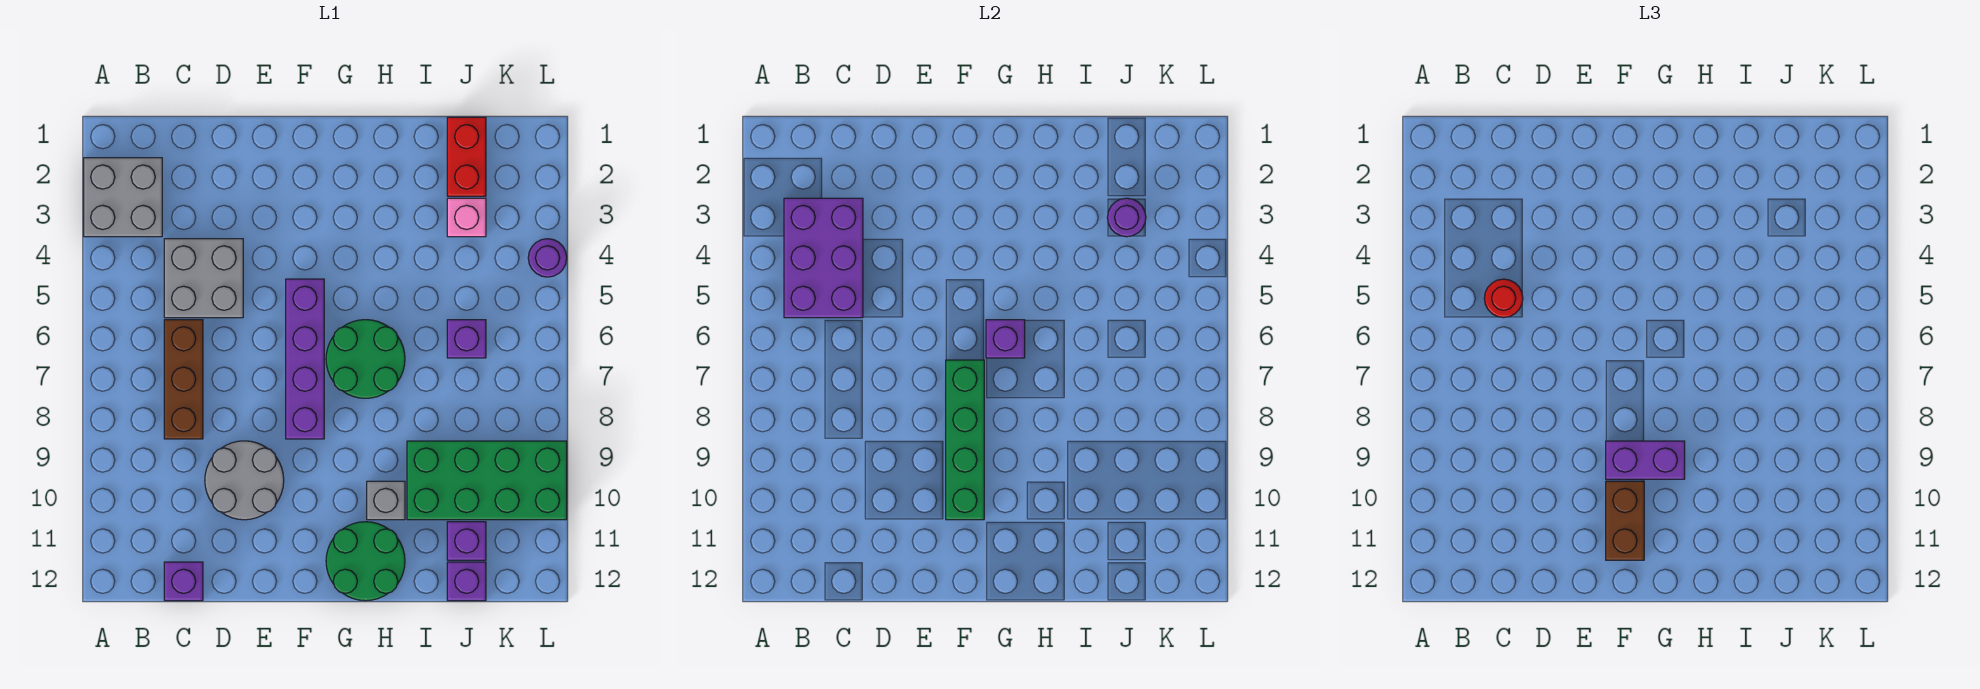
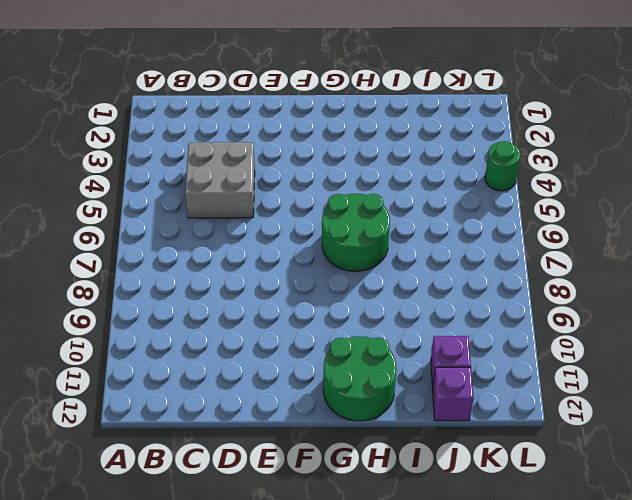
green 1x1 round brick [485,141,520,191] -> purple 1x1 round brick [528,239,567,277]
none -> grey 2x2 brick [84,158,162,237]
none -> brown 1x3 brick [164,320,203,439]
none -> purple 1x1 brick [164,562,203,601]

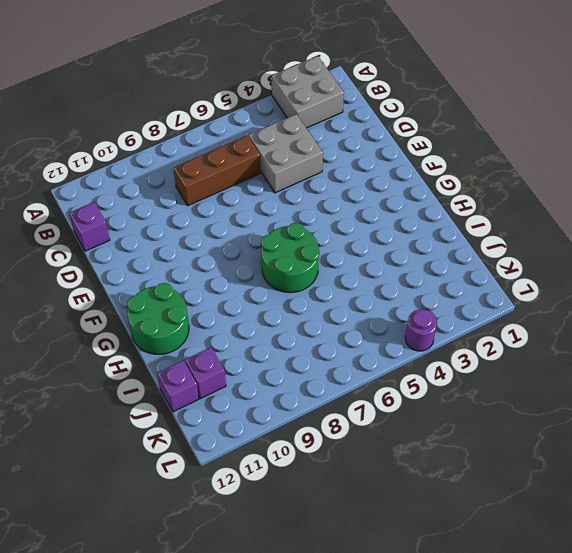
none -> grey 2x2 round brick [205,441,284,520]
none -> purple 1x4 brick [286,279,324,439]
none -> grey 1x1 brick [367,481,405,520]

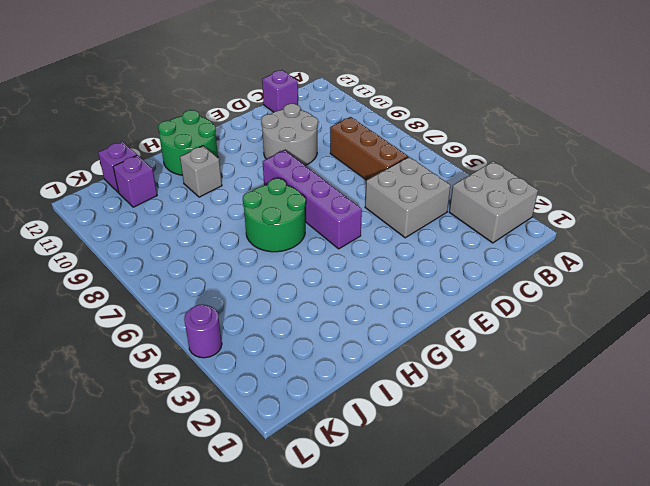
none -> green 2x4 brick [407,441,567,520]
none -> red 1x2 brick [447,117,486,196]
none -> pink 1x1 brick [447,198,486,237]

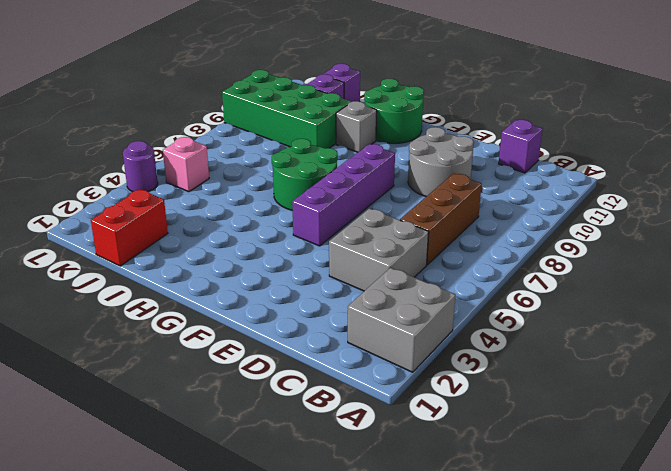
pink 1x1 brick [163,137,209,192] -> pink 1x1 brick moved to [447,198,486,237]
none -> purple 1x1 brick [447,320,486,358]
none -> purple 2x3 brick [784,198,863,318]
none -> green 1x4 brick [946,360,984,520]

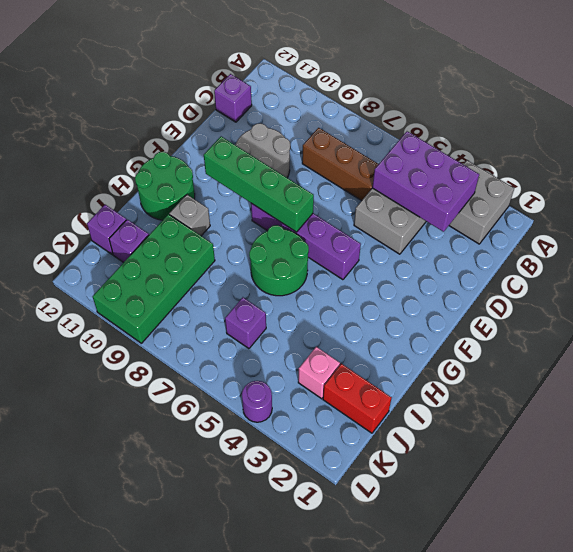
none -> purple 1x1 brick [986,320,1025,358]
none -> purple 1x1 round brick [1107,198,1146,237]
none -> red 1x1 round brick [1484,279,1523,318]

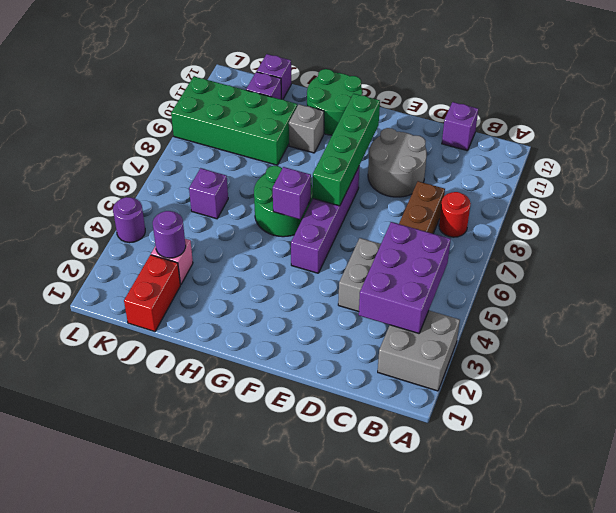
red 1x1 round brick [439,192,471,237] -> red 1x1 round brick moved to [1484,279,1523,318]
none -> purple 1x2 brick [1606,441,1685,479]
none -> brown 1x2 brick [1606,481,1644,560]

